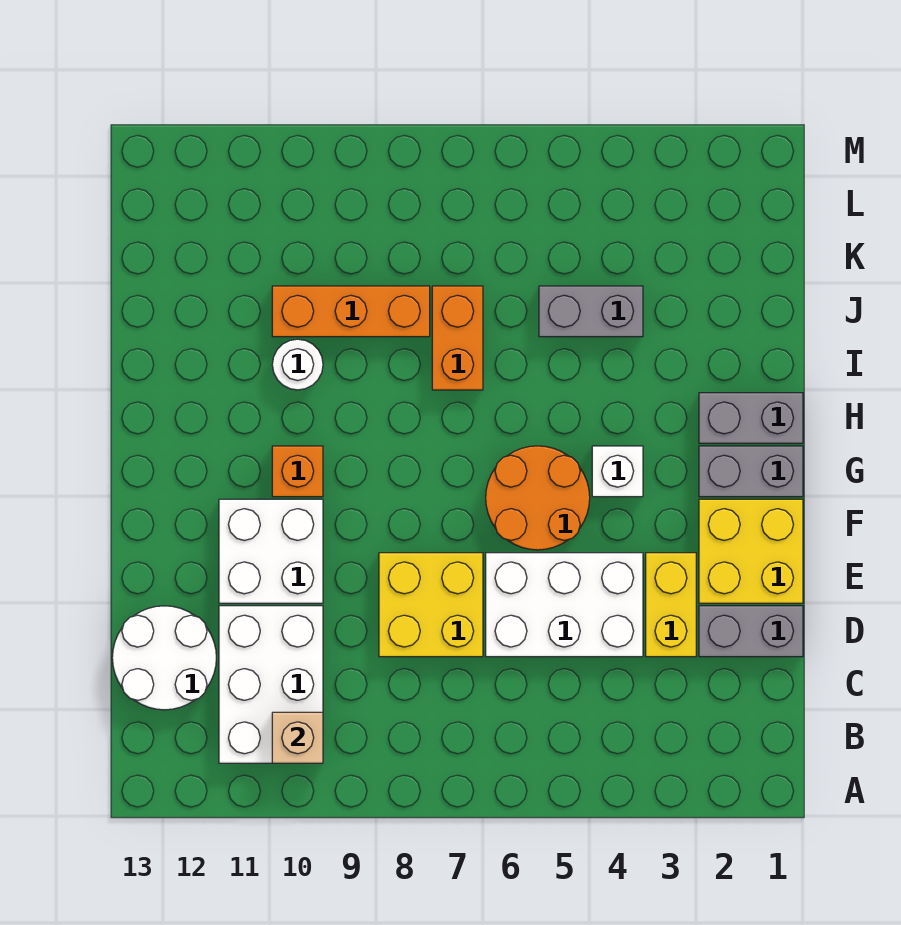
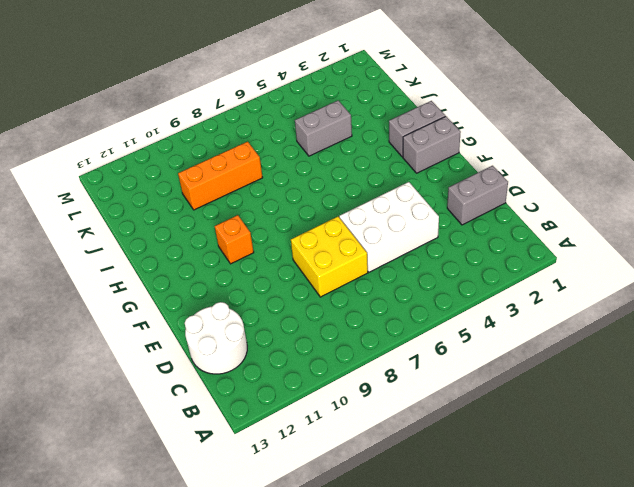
none -> white 2x3 brick [219,606,323,763]
none -> yellow 1x2 brick [646,553,696,657]
none -> yellow 2x2 brick [699,499,803,603]

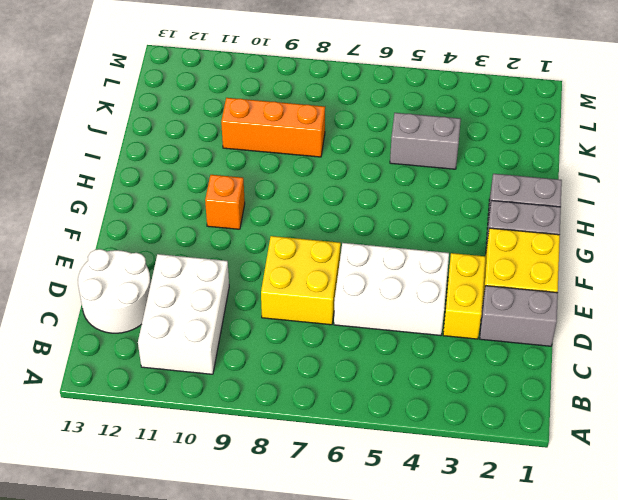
none -> white 2x2 brick [219,499,323,603]
none -> orange 2x2 round brick [486,446,590,550]
none -> white 1x1 brick [592,446,643,497]

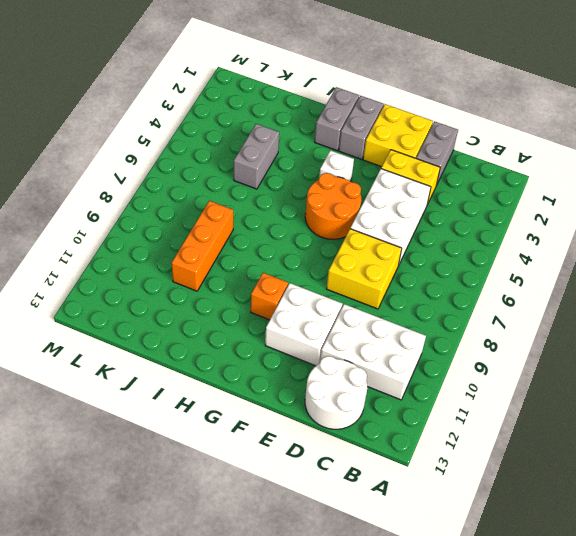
none -> orange 1x2 brick [432,286,483,390]
none -> white 1x1 round brick [272,339,323,390]
none -> tan 1x1 brick [272,712,323,763]

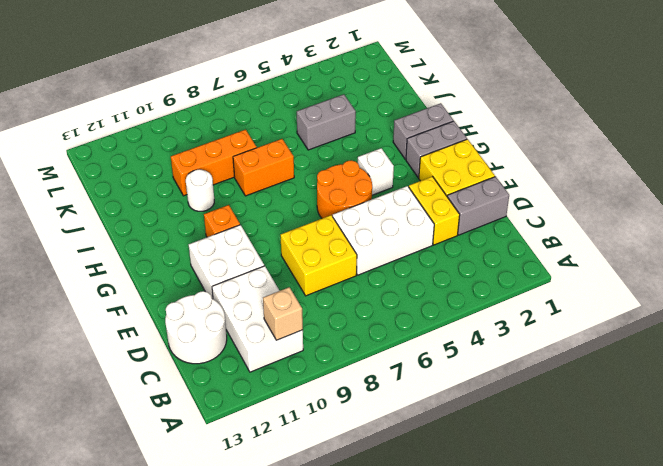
orange 1x2 brick [233,139,294,196] -> orange 1x2 brick turned to [432,286,483,390]

